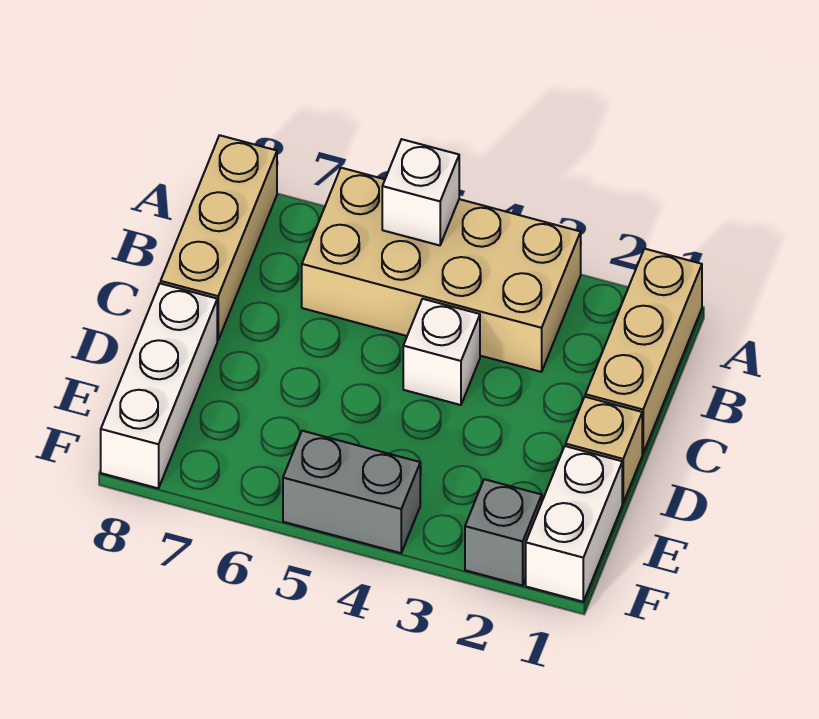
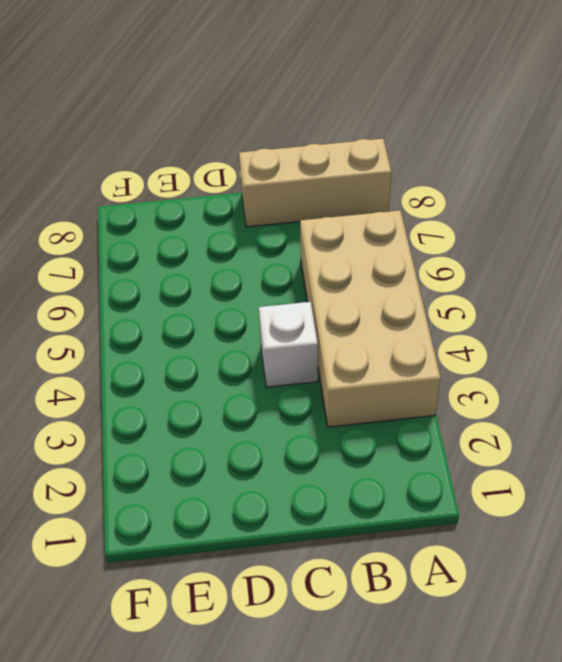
none -> tan 1x3 brick [585,249,702,454]
none -> tan 1x1 brick [566,397,642,503]

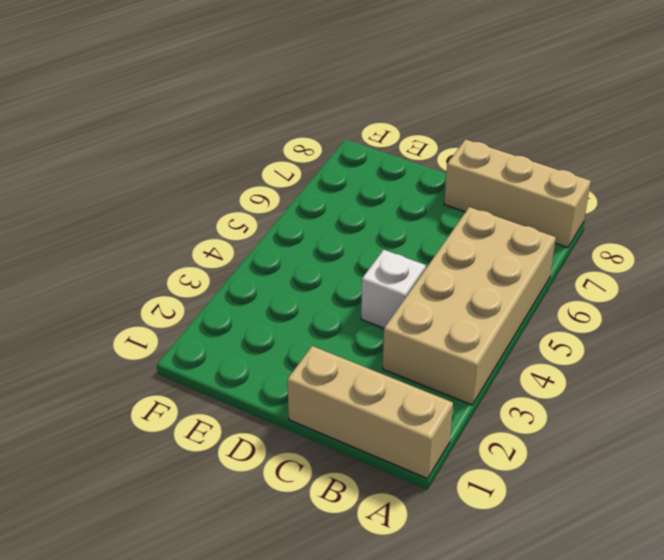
none -> tan 1x1 brick [566,397,642,503]
none -> white 1x3 brick [101,283,217,488]

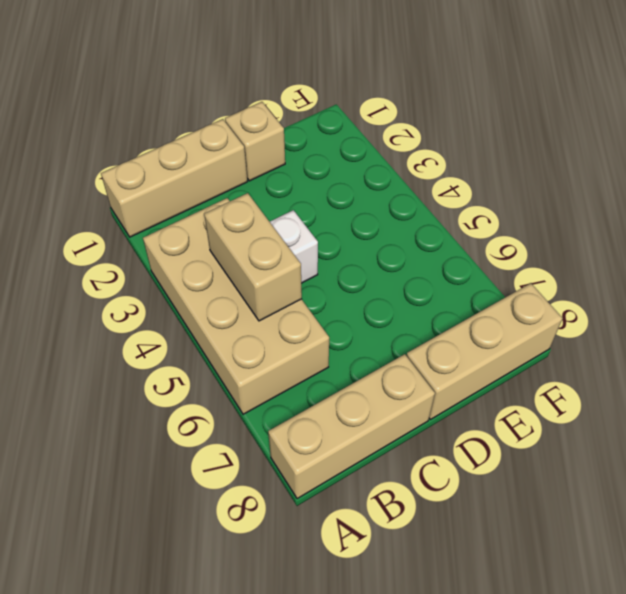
tan 1x2 brick [204,193,302,321] -> none
tan 1x3 brick [407,283,562,419] -> white 1x3 brick [101,283,217,488]
none -> white 1x2 brick [526,446,622,602]
none -> grey 1x1 brick [465,479,542,586]

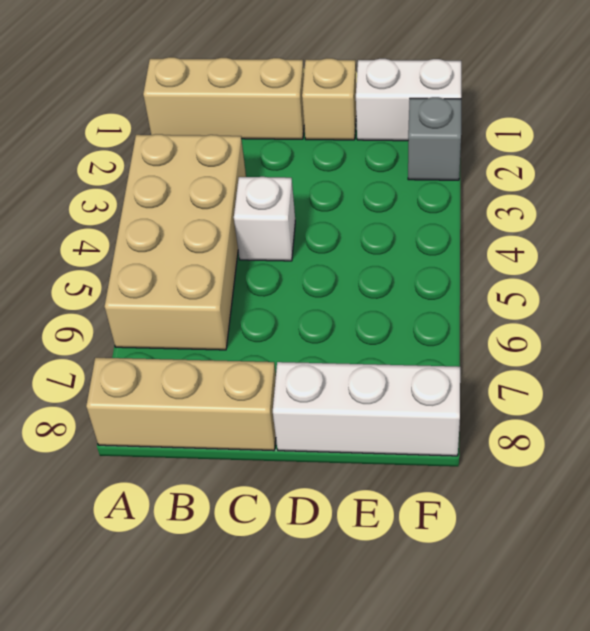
none -> grey 1x2 brick [283,431,420,553]
none -> white 1x1 brick [382,139,459,245]

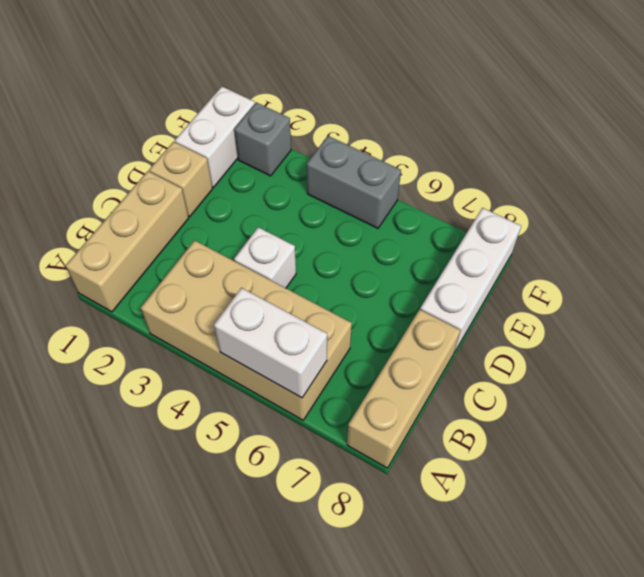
white 1x2 brick [214,288,327,398] -> white 1x1 brick [382,139,459,245]

